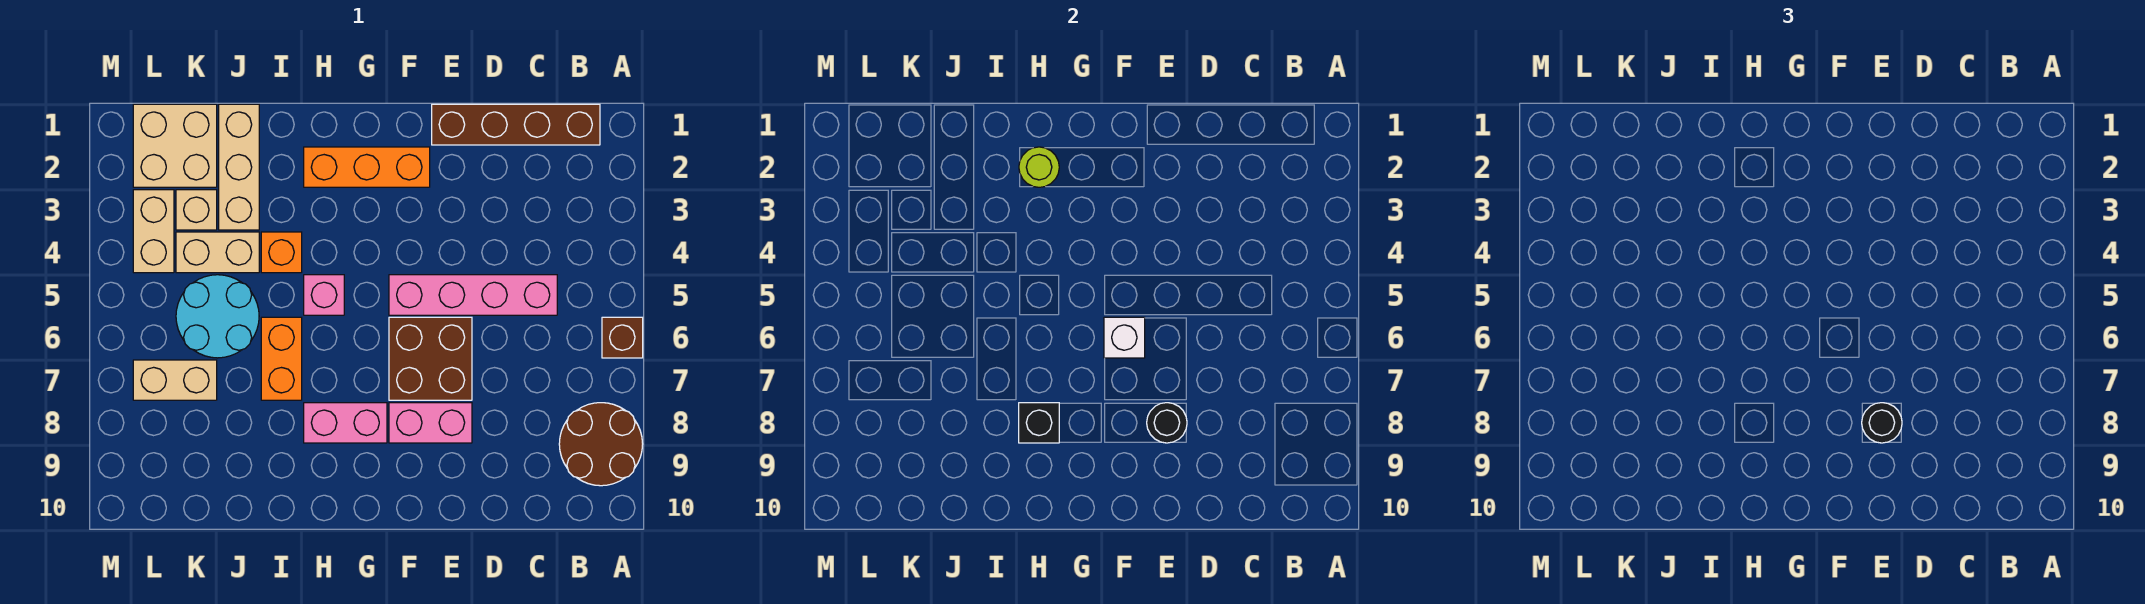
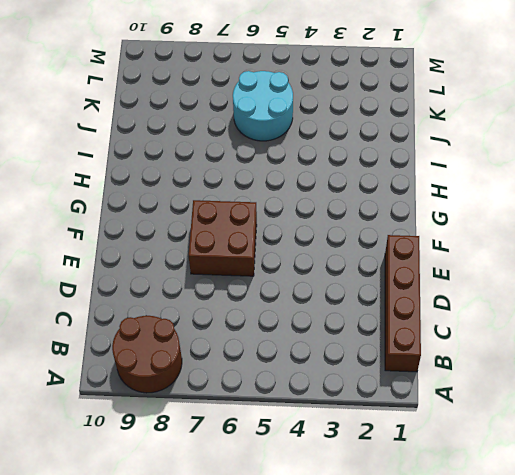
none -> brown 1x1 brick [602,317,643,358]
none -> pink 1x4 brick [389,275,557,315]
none -> pink 1x2 brick [389,403,472,443]

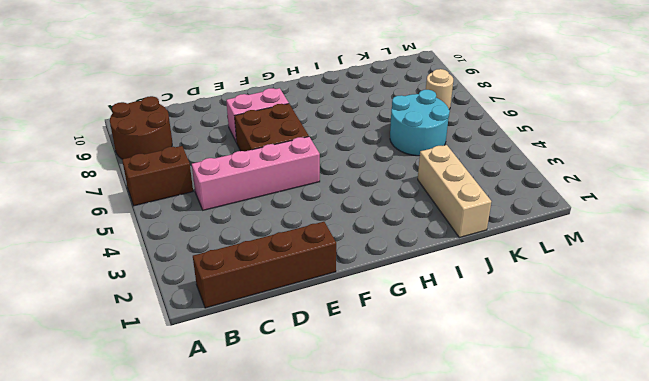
brown 1x2 brick [122,146,193,206] -> brown 1x1 brick [602,317,643,358]
tan 1x1 round brick [426,69,453,109] -> tan 1x2 brick [133,360,217,400]
none -> orange 1x3 brick [304,147,430,187]
none -> pink 1x2 brick [304,403,387,443]
none -> pink 1x1 brick [304,275,344,315]

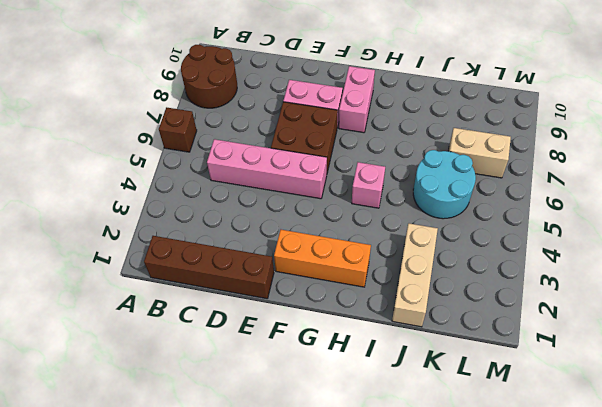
pink 1x2 brick [339,66,375,133] -> pink 1x2 brick turned to [304,403,387,443]
none -> orange 1x1 brick [261,232,302,273]
none -> orange 1x2 brick [261,317,302,400]
none -> tan 1x2 brick [176,232,259,273]

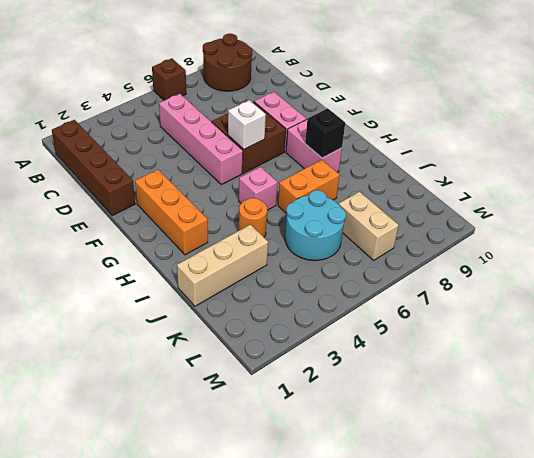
orange 1x1 round brick [239,198,267,237] -> orange 1x1 brick [261,232,302,273]
none -> tan 1x2 brick [176,232,259,273]
none -> tan 2x2 brick [133,104,217,187]
none -> tan 1x1 brick [176,190,217,230]

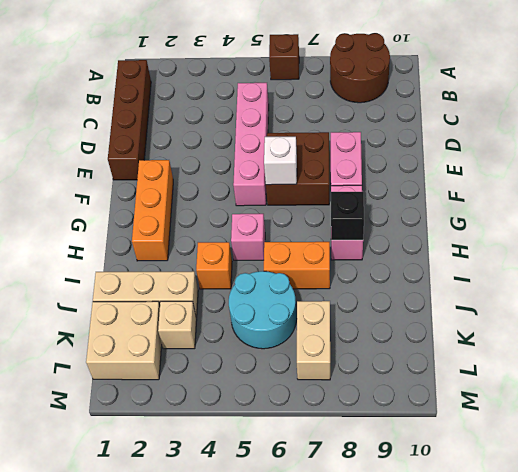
none -> tan 1x2 brick [176,232,259,273]
none -> tan 1x2 brick [133,190,174,273]
none -> black 1x1 round brick [1147,403,1187,443]

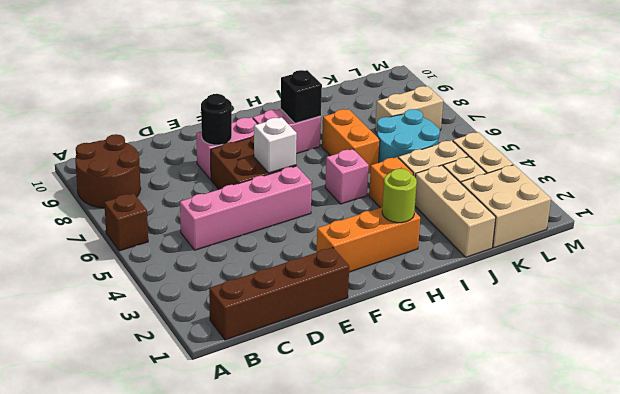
none -> black 1x1 round brick [1862,403,1902,443]

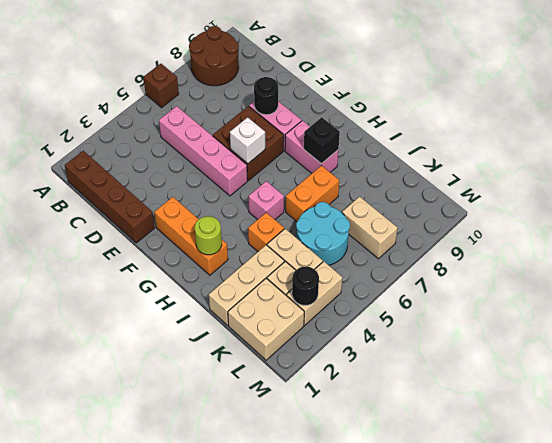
black 1x1 round brick [292,267,319,305] -> black 1x1 round brick moved to [1862,403,1902,443]

